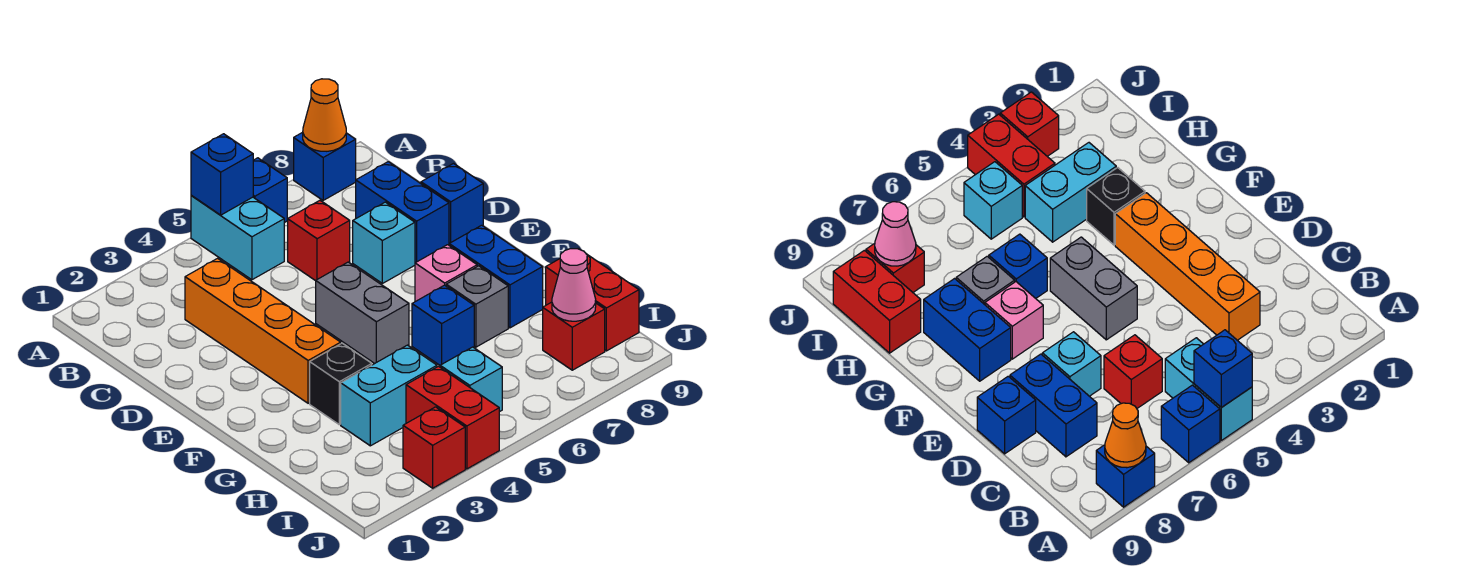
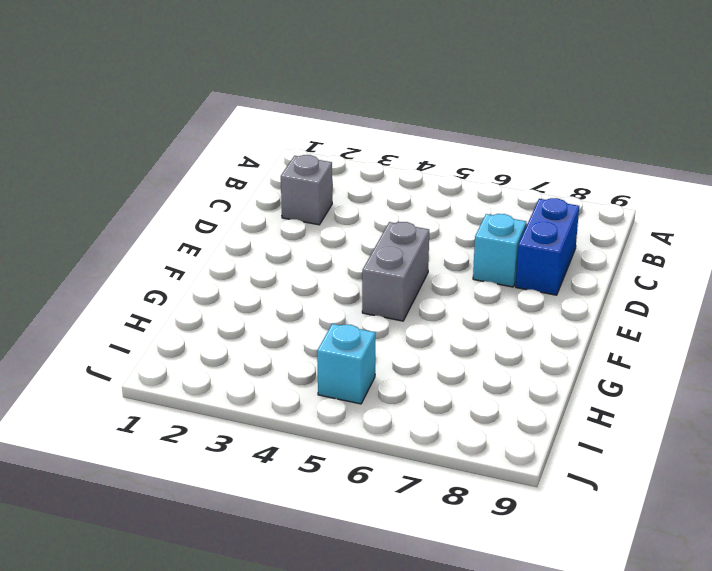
grey 1x1 brick [281,155,332,225] -> grey 1x1 brick moved to [446,266,508,347]
none -> cyan 1x2 brick [191,195,284,280]
none -> blue 1x1 brick [253,158,287,223]
none -> blue 1x1 brick [294,132,356,200]

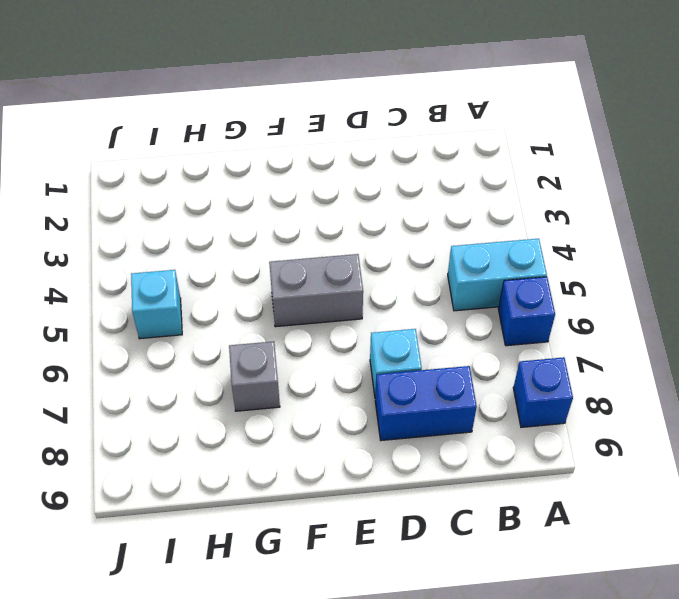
none -> orange 1x4 brick [185,258,341,403]
none -> red 1x1 brick [288,200,350,281]
none -> blue 1x1 brick [421,164,483,244]

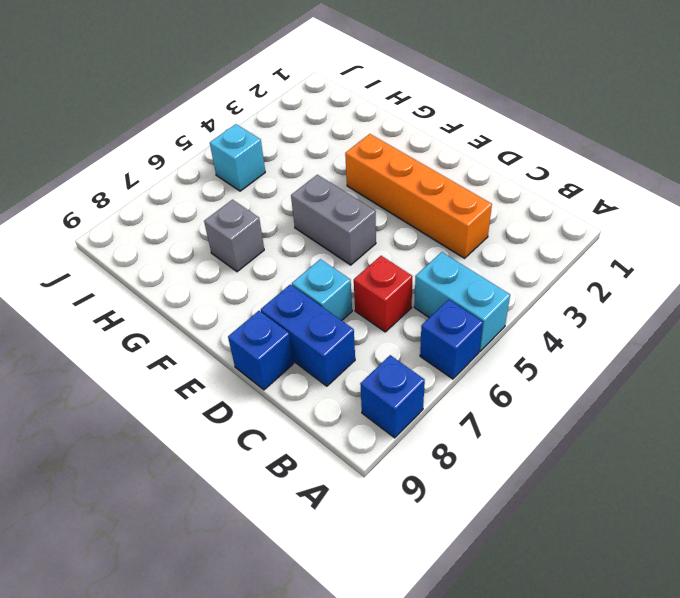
none -> pink 1x1 brick [415,245,477,302]
none -> blue 1x2 brick [449,225,543,328]
none -> black 1x1 brick [310,343,372,425]

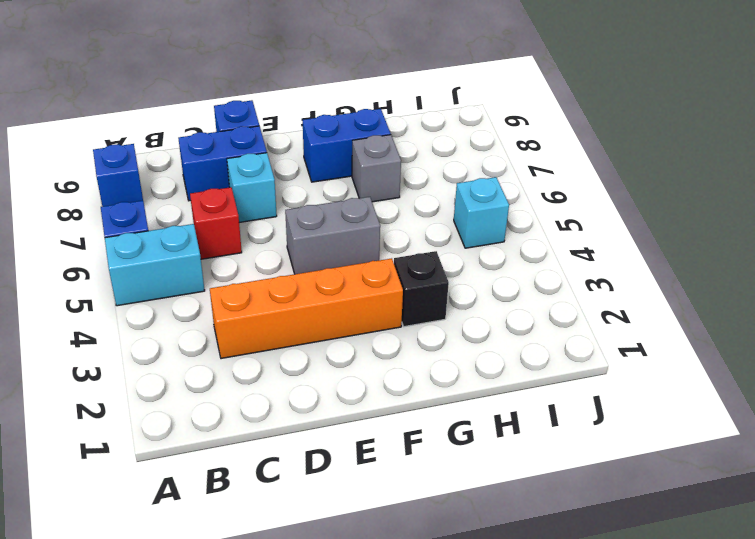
none -> pink 1x1 brick [415,245,477,302]
none -> blue 1x1 brick [412,285,474,365]
none -> cyan 1x2 brick [341,345,437,446]

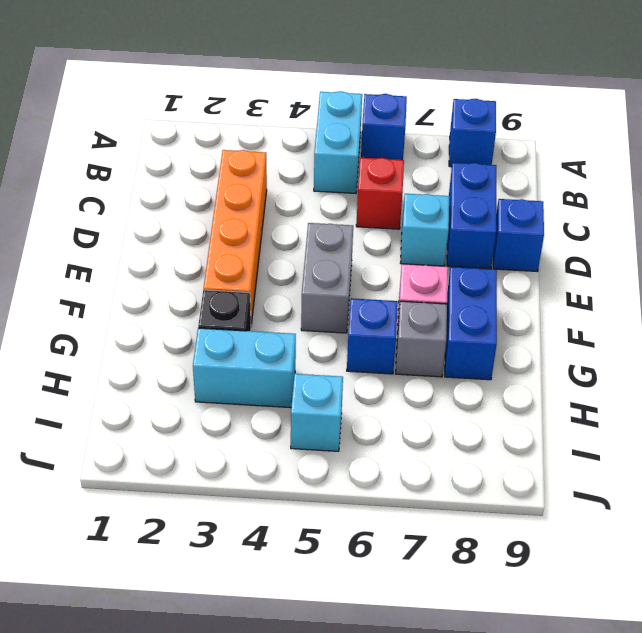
none -> red 1x2 brick [546,248,639,351]
none -> red 1x2 brick [406,366,499,469]
none -> red 1x1 brick [543,302,605,370]

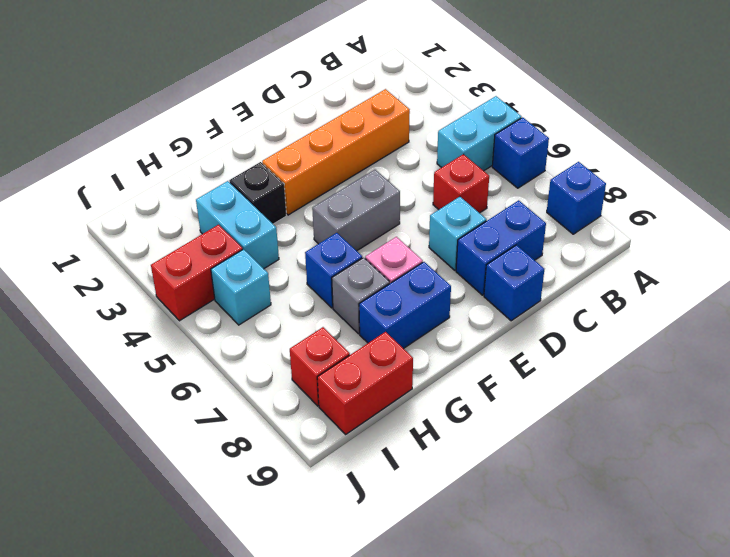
none -> red 1x1 brick [403,407,465,488]
none -> blue 1x1 brick [191,134,253,215]
none -> orange 1x1 cone [303,79,346,151]

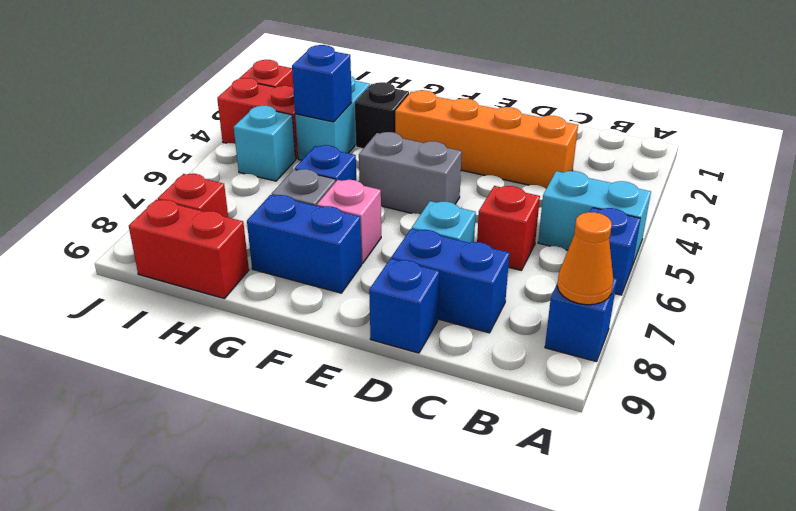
blue 1x1 brick [292,45,352,122] -> blue 1x1 brick moved to [191,134,253,215]
none -> pink 1x1 cone [552,249,596,321]

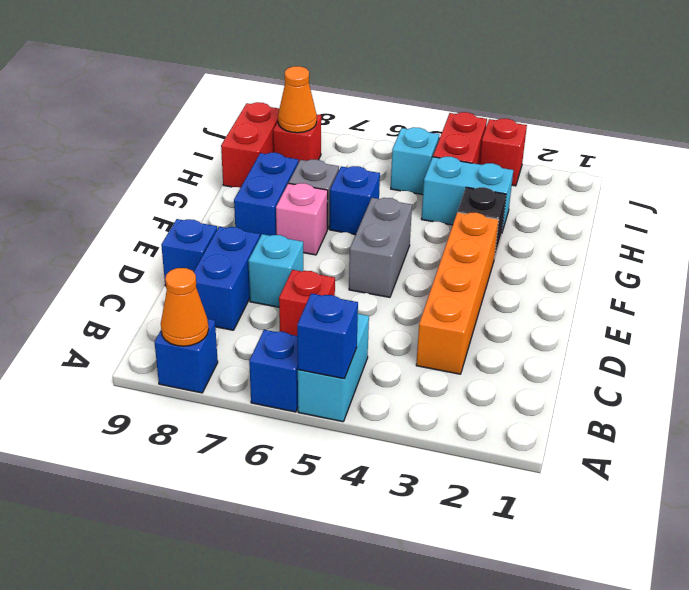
orange 1x1 cone [278,66,317,133] -> pink 1x1 cone [552,249,596,321]

